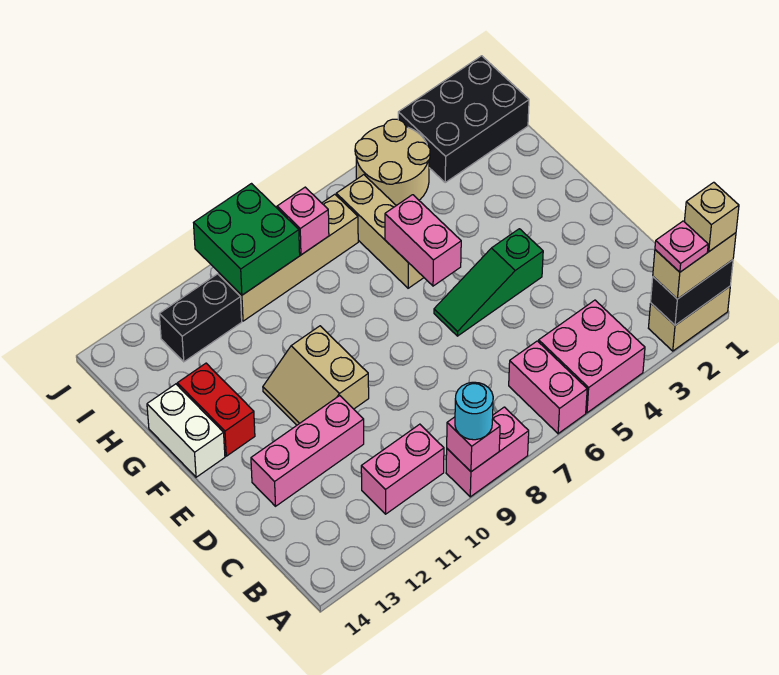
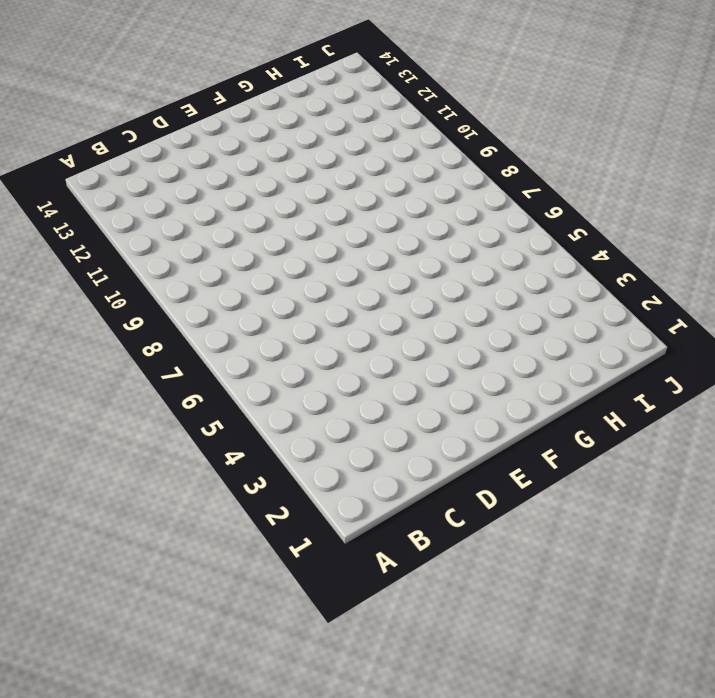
none -> tan 1x2 brick [649,287,730,351]
none -> pink 2x2 brick [539,300,645,413]
none -> pink 1x2 brick [509,341,587,434]

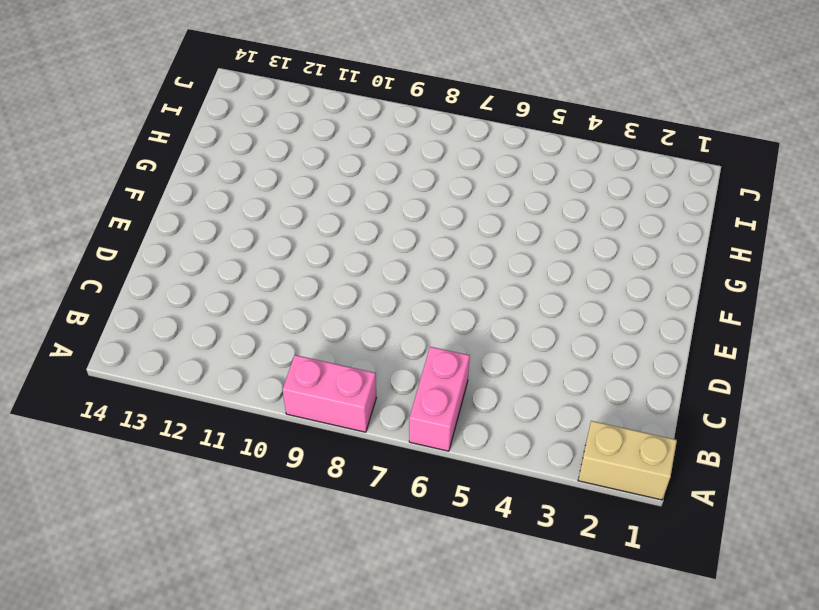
none -> pink 2x2 brick [539,300,645,413]
none -> pink 1x2 brick [361,424,444,514]
none -> pink 1x3 brick [251,396,364,506]

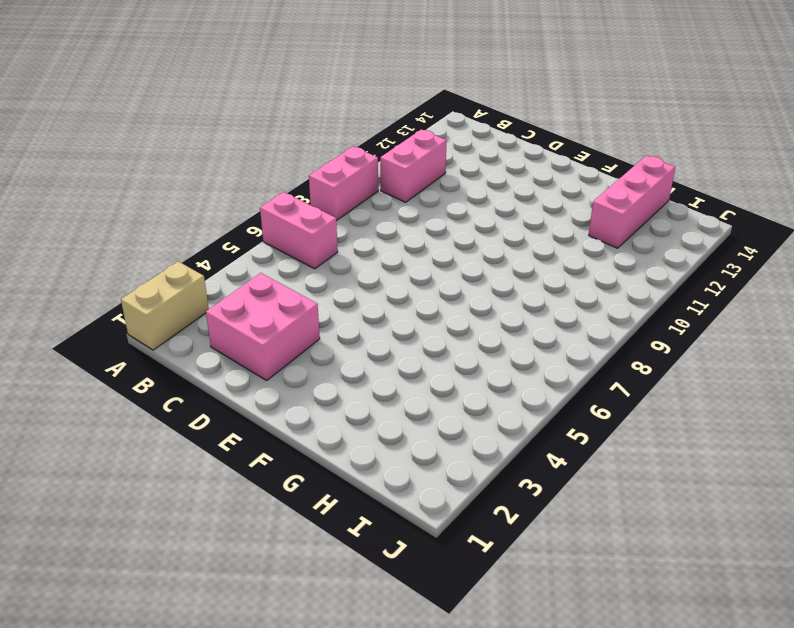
pink 2x2 brick [206,273,320,380] -> pink 2x2 brick moved to [539,300,645,413]
pink 1x3 brick [589,156,675,248] -> pink 1x3 brick moved to [251,396,364,506]
none -> green 1x3 slope [434,229,543,336]
none -> tan 2x2 slope [263,326,369,425]
none -> red 1x2 brick [177,363,255,456]

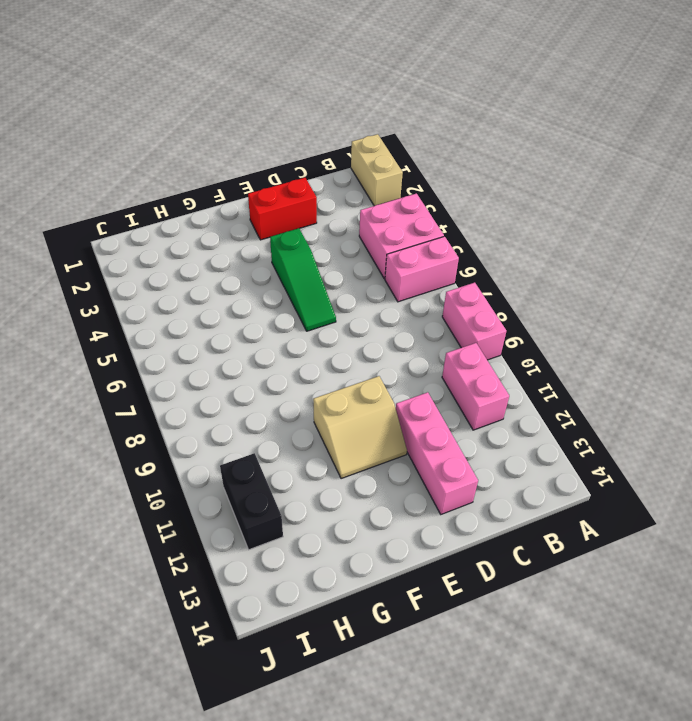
red 1x2 brick [248,178,317,240] -> red 1x2 brick moved to [177,363,255,456]
none -> white 1x2 brick [147,384,225,477]
none -> tan 1x3 brick [336,175,424,288]
none -> black 2x3 brick [398,56,529,182]

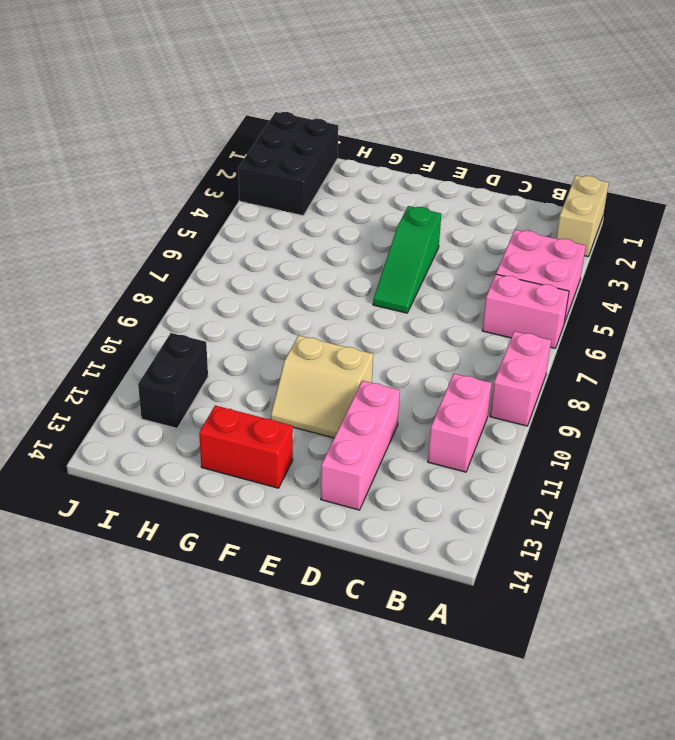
none -> white 1x2 brick [147,384,225,477]
none -> tan 1x3 brick [336,175,424,288]
none -> tan 2x2 round brick [355,119,430,206]

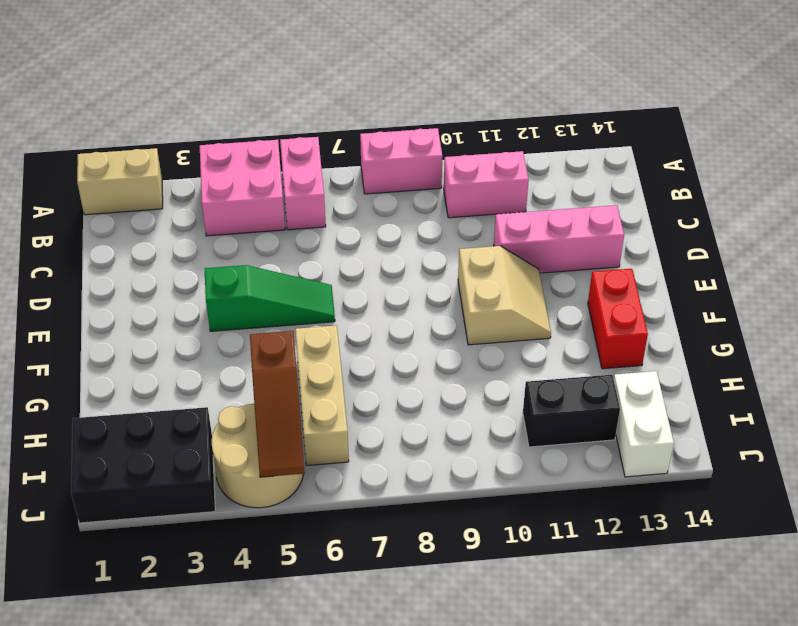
brown 1x3 slope [250,331,305,477] -> none
white 1x2 brick [614,371,674,477] -> white 1x2 brick moved to [147,384,225,477]
none -> tan 1x4 brick [219,194,358,321]
none -> black 1x2 brick [651,260,733,325]
none -> pink 1x1 brick [447,417,500,472]

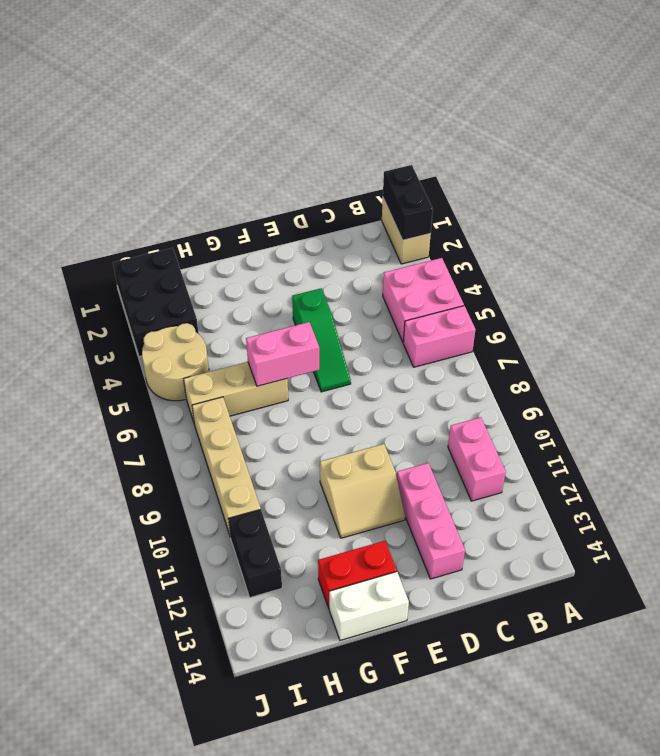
none -> pink 1x2 brick [446,407,529,497]
none -> pink 1x1 brick [447,417,500,472]
none -> pink 1x1 brick [277,187,329,255]

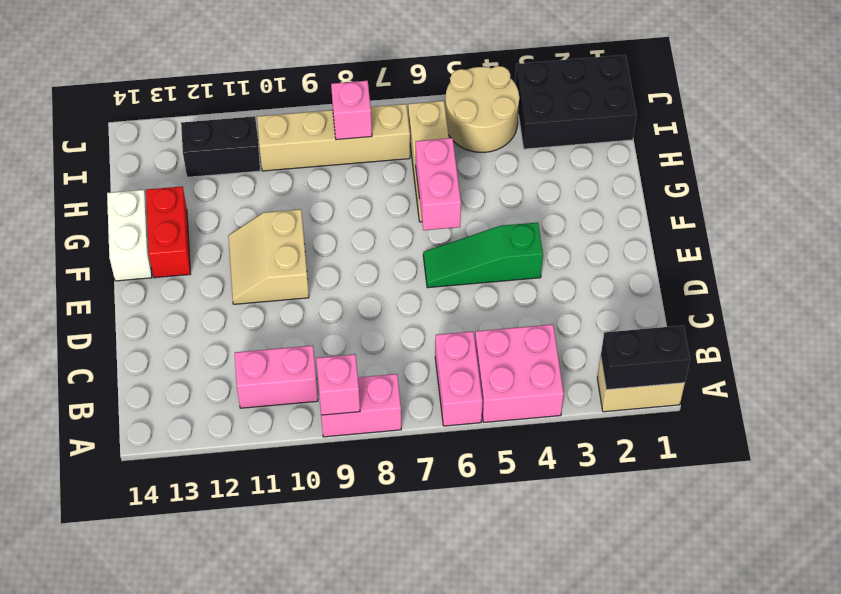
none -> pink 1x3 brick [251,396,364,506]
none -> green 2x2 brick [194,184,300,295]
none -> tan 1x2 brick [653,233,736,299]

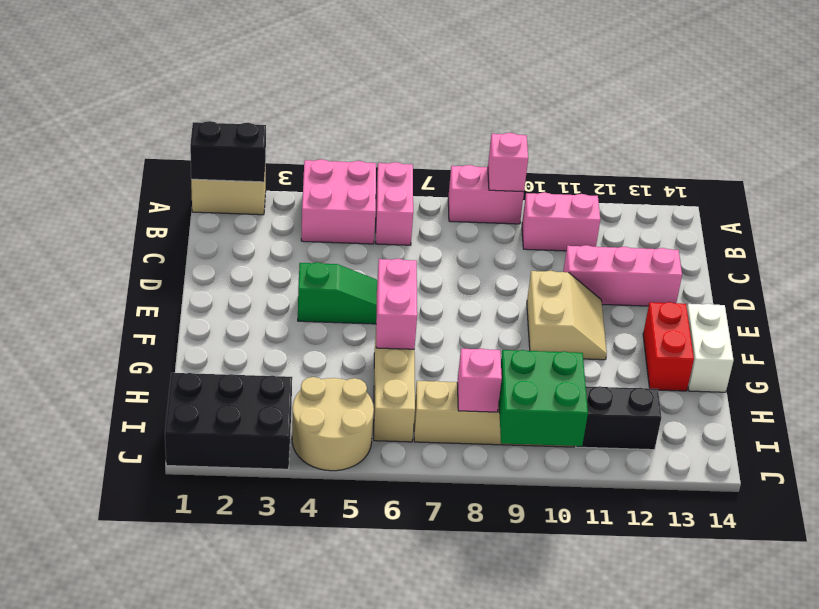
none -> tan 1x2 brick [653,233,736,299]
none -> cyan 1x1 round brick [455,382,493,440]
none -> tan 1x1 brick [684,182,739,252]

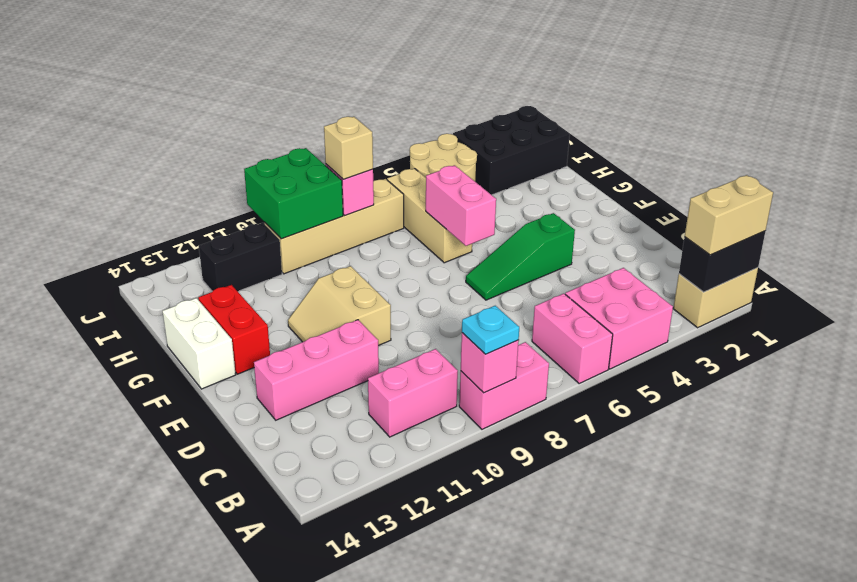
cyan 1x1 plate [462,306,519,354] -> cyan 1x1 round brick [455,382,493,440]
tan 1x1 brick [324,117,373,179] -> tan 1x1 brick moved to [684,182,739,252]
none -> pink 1x1 plate [655,221,708,272]

